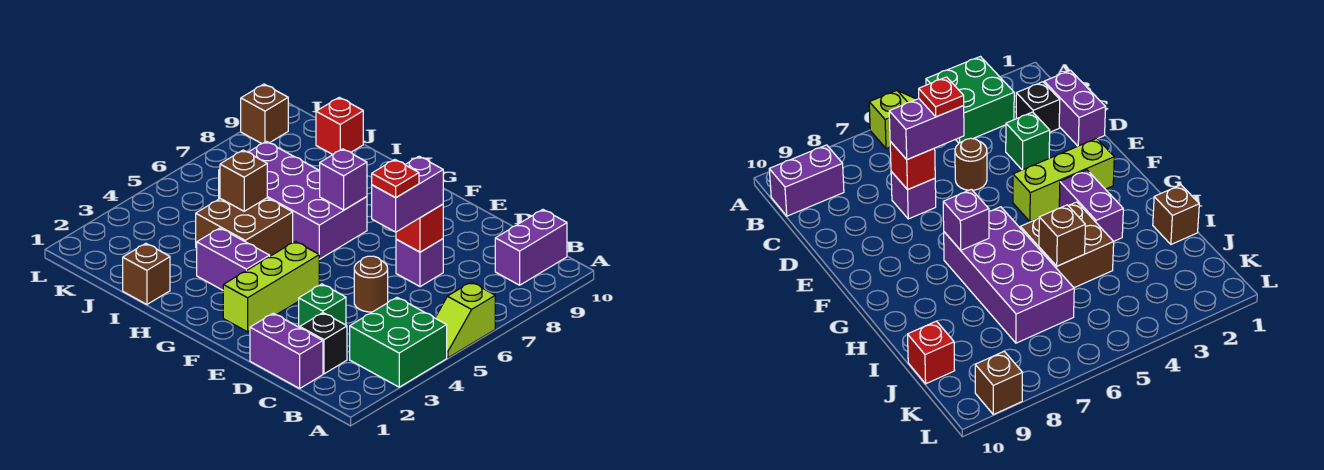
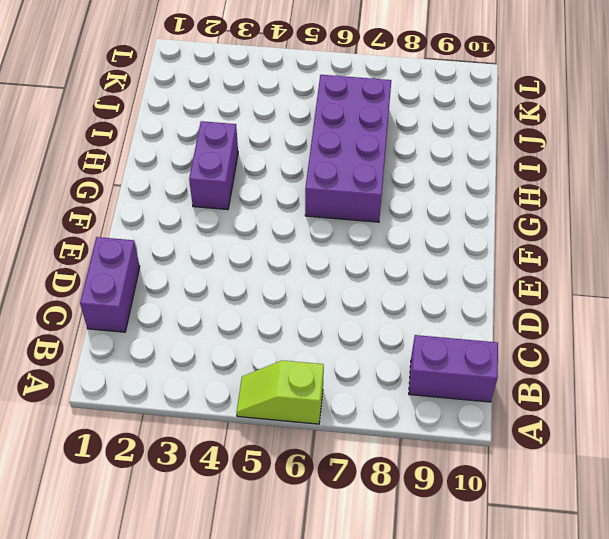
none -> green 2x2 brick [350,298,447,387]
none -> black 1x1 brick [300,313,347,374]
none -> green 1x1 brick [299,284,346,328]

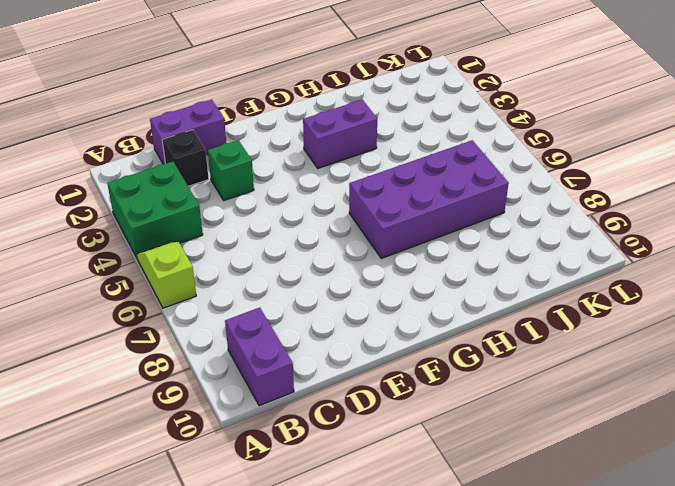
none -> brown 1x1 round brick [354,256,388,312]
none -> purple 1x1 brick [396,239,443,287]
none -> lime 1x3 brick [223,241,319,332]

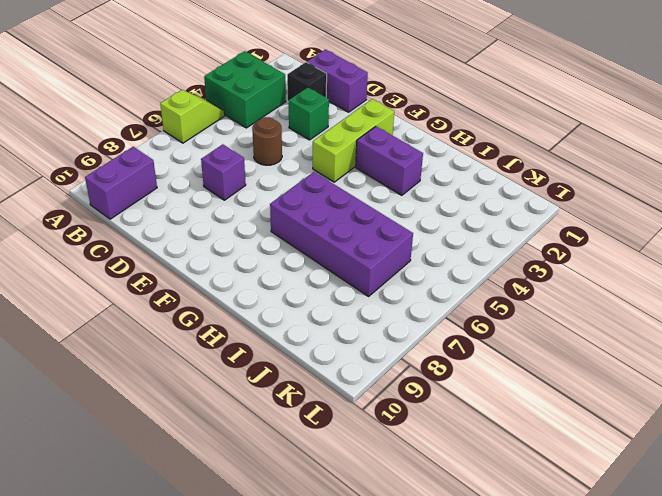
none -> brown 2x2 brick [196,198,293,256]
none -> brown 1x1 brick [123,243,170,304]
none -> red 1x1 brick [316,97,363,155]

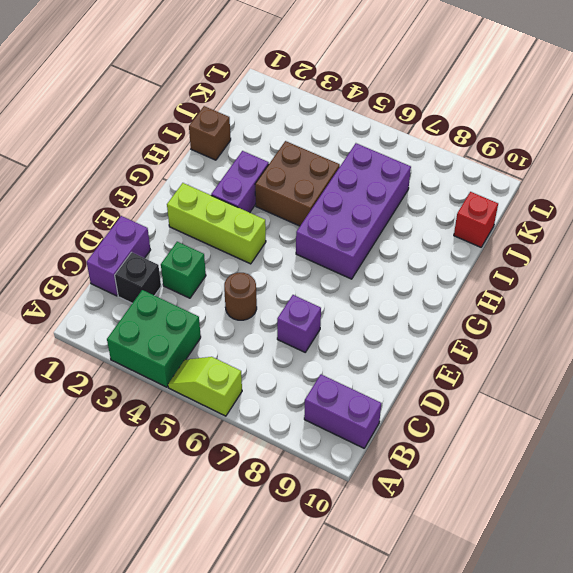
none -> brown 1x1 brick [241,84,288,144]
none -> red 1x1 brick [396,204,443,252]
none -> purple 1x1 brick [320,149,367,210]

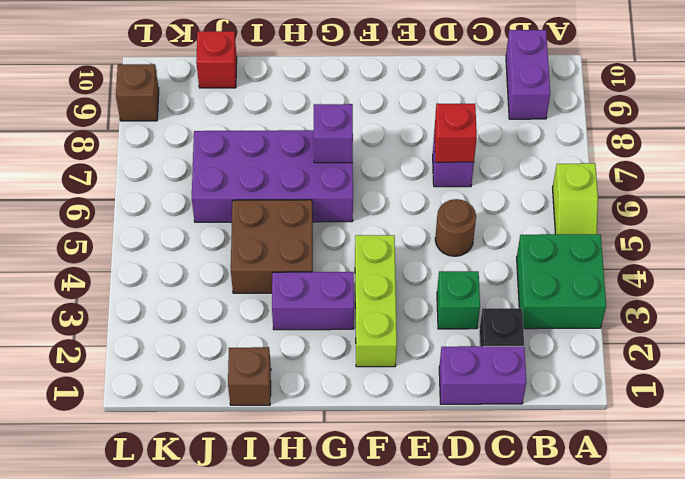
none -> brown 1x1 brick [220,150,267,211]
none -> purple 1x2 brick [372,156,443,232]
none -> red 1x1 plate [372,159,419,198]

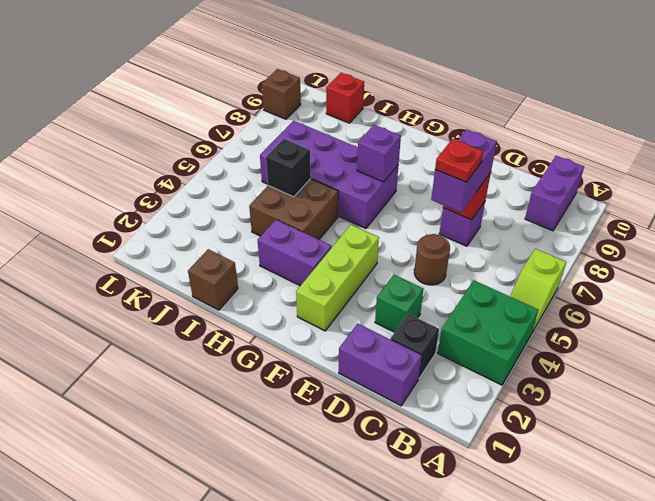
black 1x1 brick [266,139,311,197] -> brown 1x1 brick [220,150,267,211]

